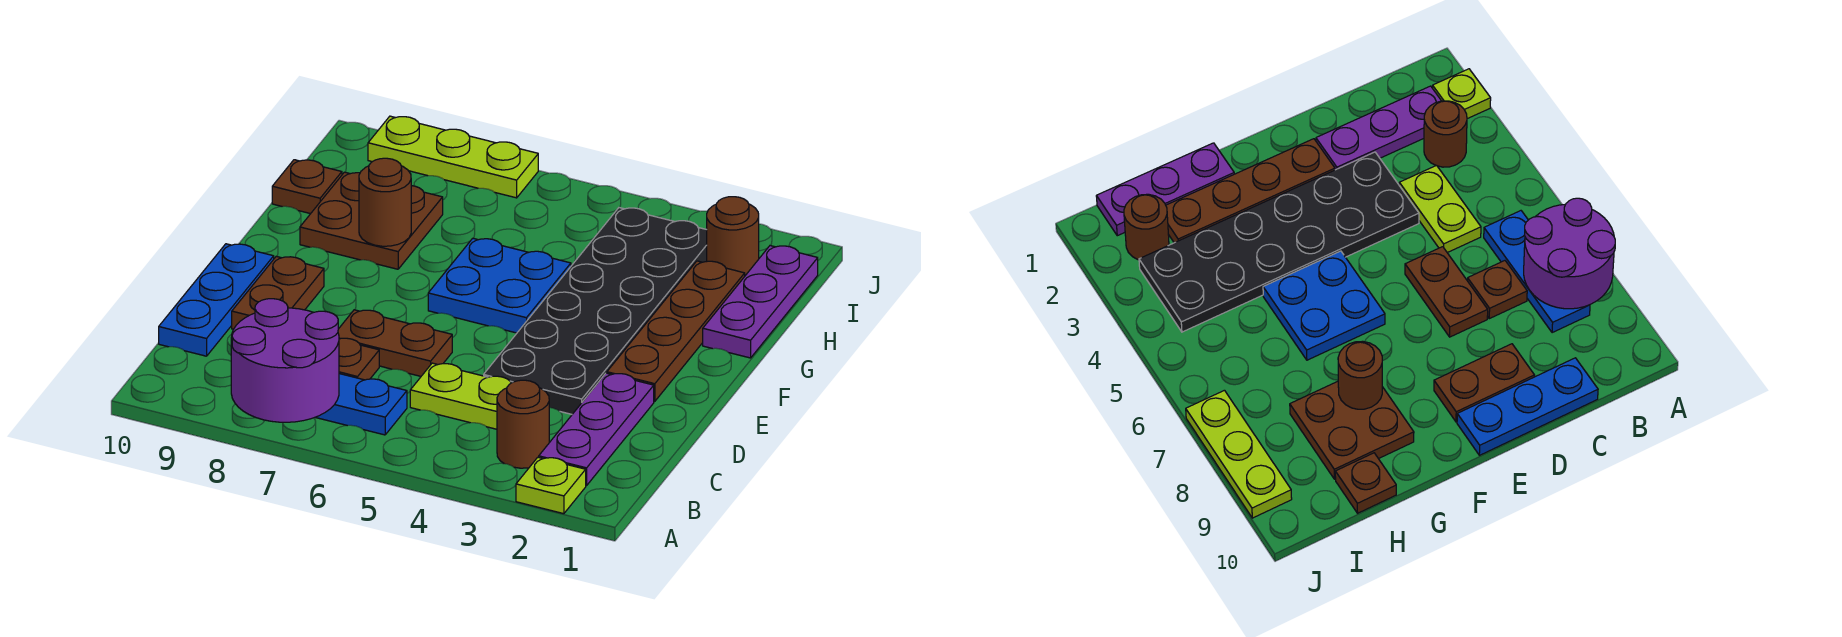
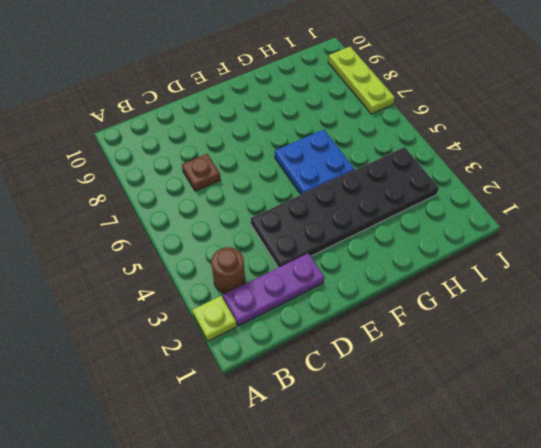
none -> blue 1x3 plate [315,374,407,435]
none -> lime 1x2 plate [410,363,511,429]
none -> blue 1x3 plate [159,244,274,356]

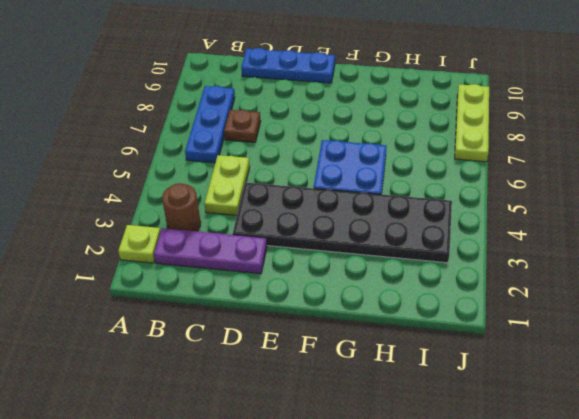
none -> brown 1x2 plate [338,310,452,376]
none -> brown 1x2 plate [232,256,324,329]
none -> brown 1x4 plate [607,261,745,401]

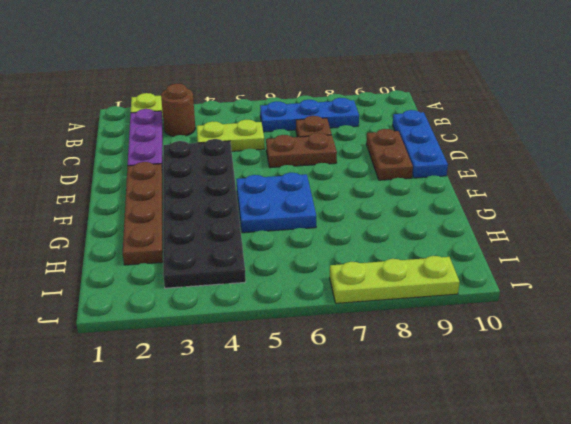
none -> purple 1x3 plate [703,246,818,358]
none -> brown 2x2 plate [300,172,443,269]
none -> brown 1x1 plate [272,160,342,214]

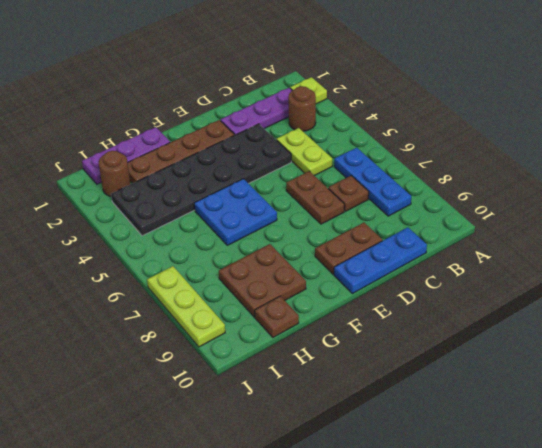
none -> purple 2x2 round brick [231,299,339,422]
none -> brown 1x1 round brick [359,158,411,246]

